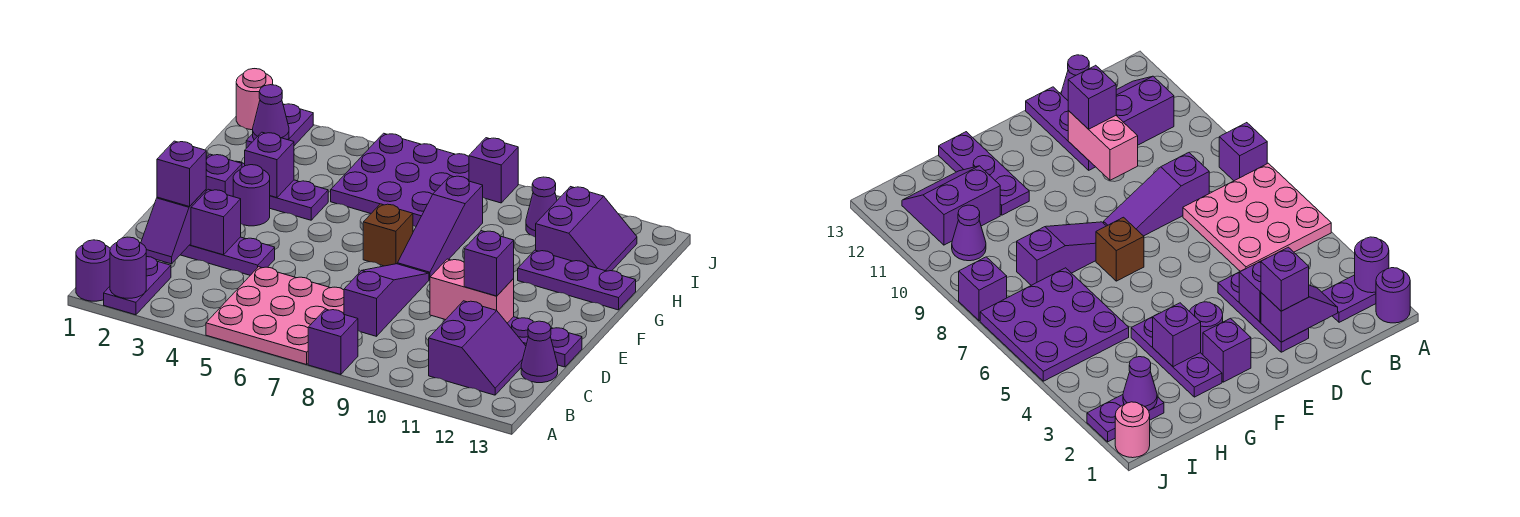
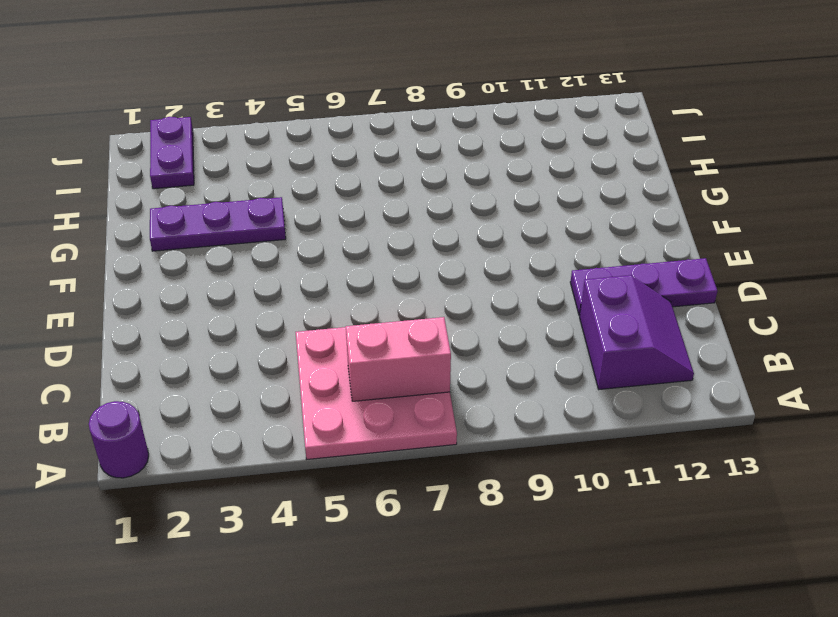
pink 1x2 brick [346,317,451,401] -> pink 1x2 brick moved to [430,259,514,323]
none -> purple 1x2 plate [104,257,171,315]
none -> purple 1x1 brick [308,309,358,375]
none -> purple 1x3 slope [344,264,429,336]

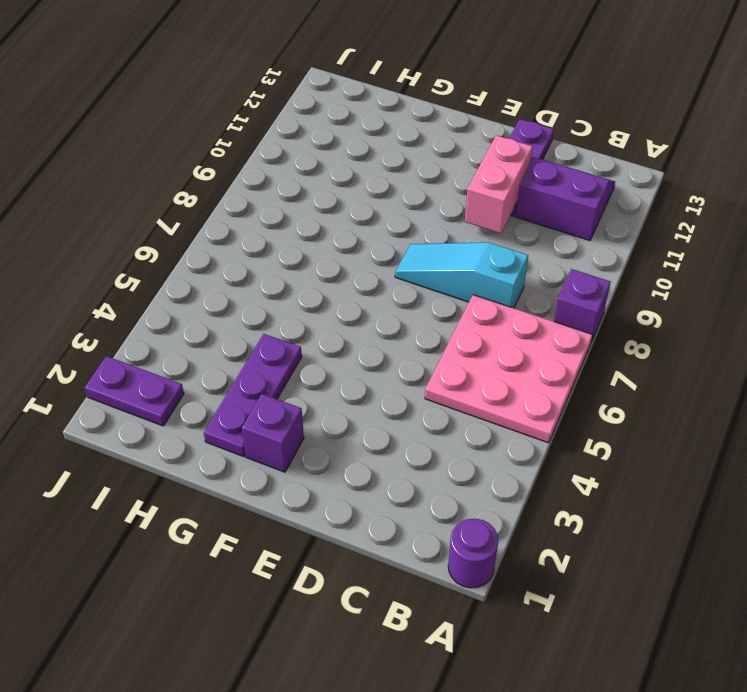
cyan 1x3 slope [395,242,528,308] -> purple 1x3 slope [344,264,429,336]
none -> purple 1x2 plate [104,257,171,315]
none -> purple 1x1 cone [521,321,558,383]
none -> purple 1x3 plate [181,237,275,275]

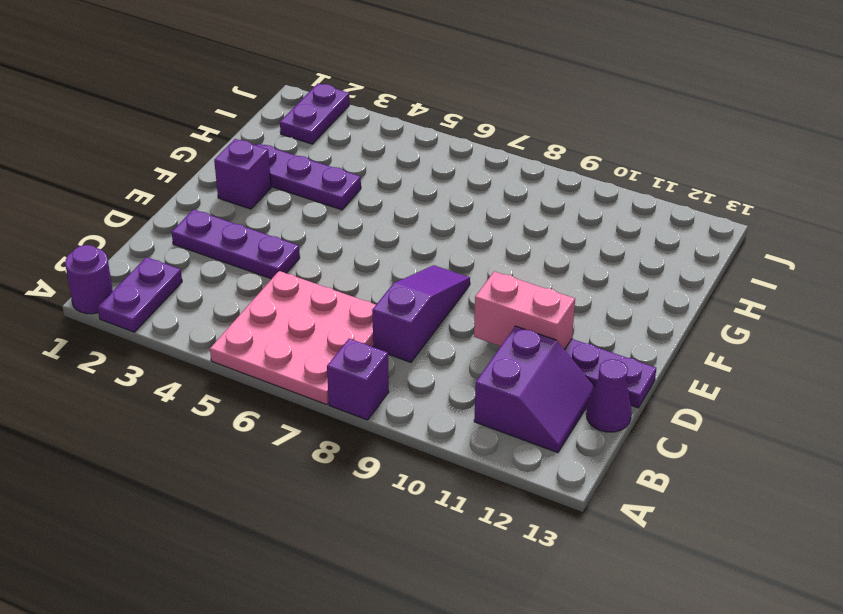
none -> purple 1x1 round brick [233,165,270,226]
none -> brown 1x1 brick [363,204,413,266]
none -> purple 1x3 slope [398,176,483,279]

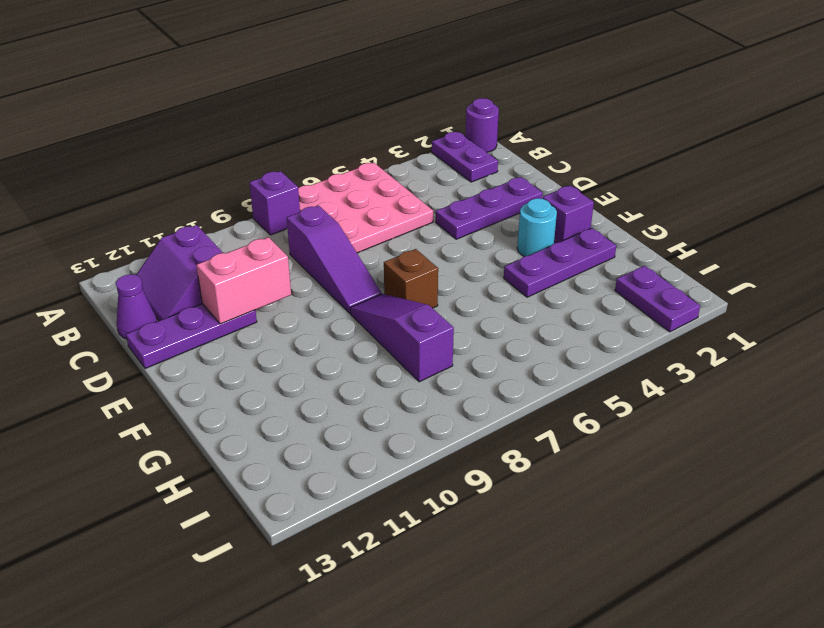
cyan 1x1 round brick [517,198,557,256] -> purple 1x1 round brick [233,165,270,226]
none -> purple 1x3 plate [518,250,636,310]
none -> purple 3x3 plate [331,133,469,227]
none -> purple 2x2 slope [536,187,637,271]

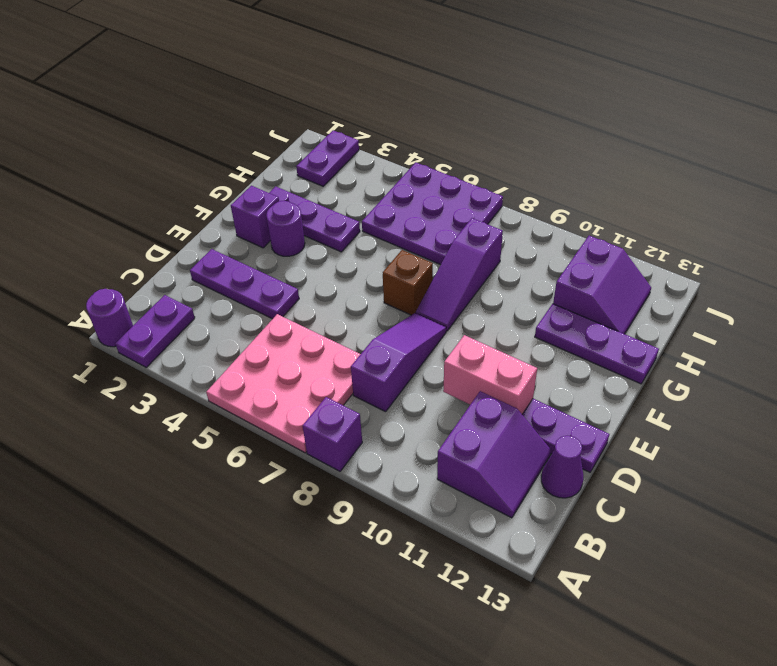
none -> purple 1x1 cone [526,177,557,237]
none -> pink 1x1 round brick [236,69,273,130]
none -> purple 1x1 brick [469,138,518,203]

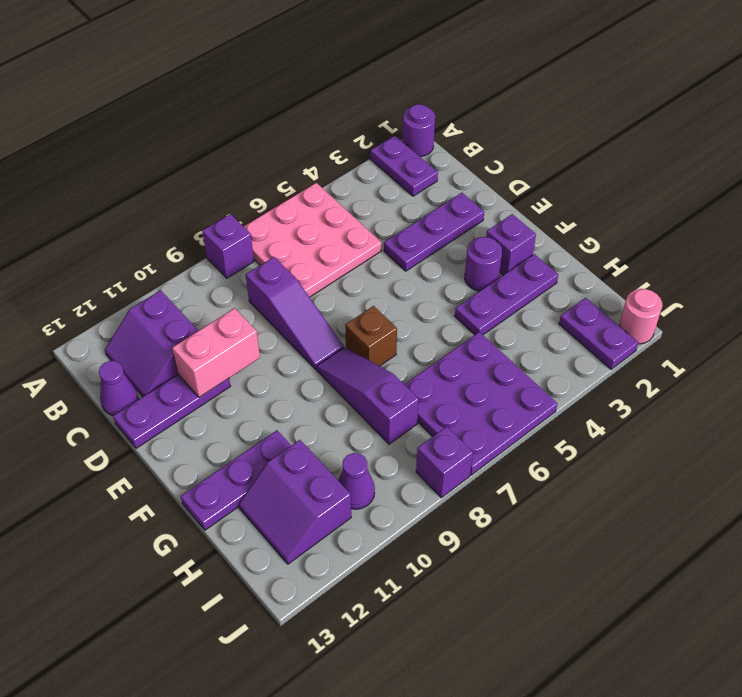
none -> purple 1x1 round brick [110,237,146,298]
none -> purple 1x2 slope [141,190,206,264]
none -> purple 1x1 brick [191,189,241,255]

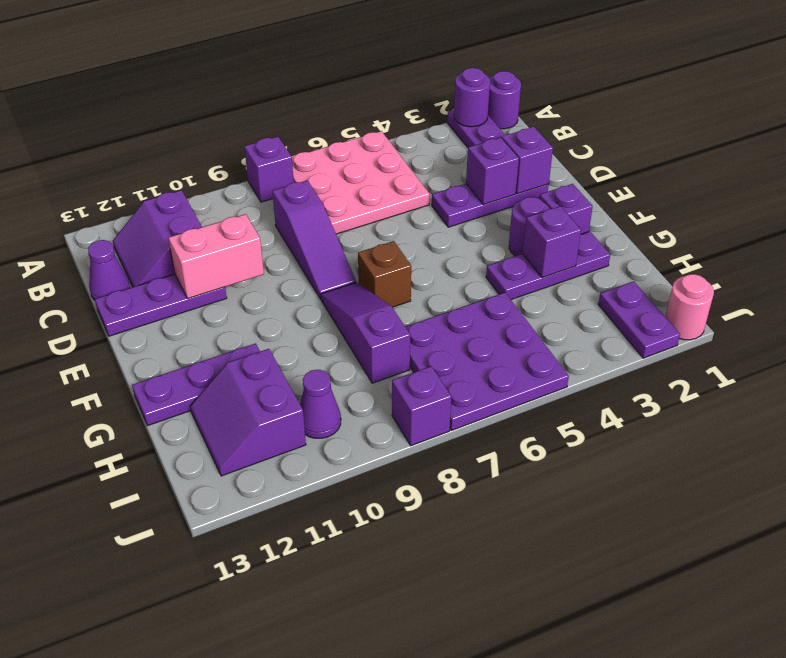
none -> purple 1x1 cone [253,85,289,140]
none -> purple 1x1 brick [157,141,206,207]
none -> purple 1x1 brick [464,231,514,296]

